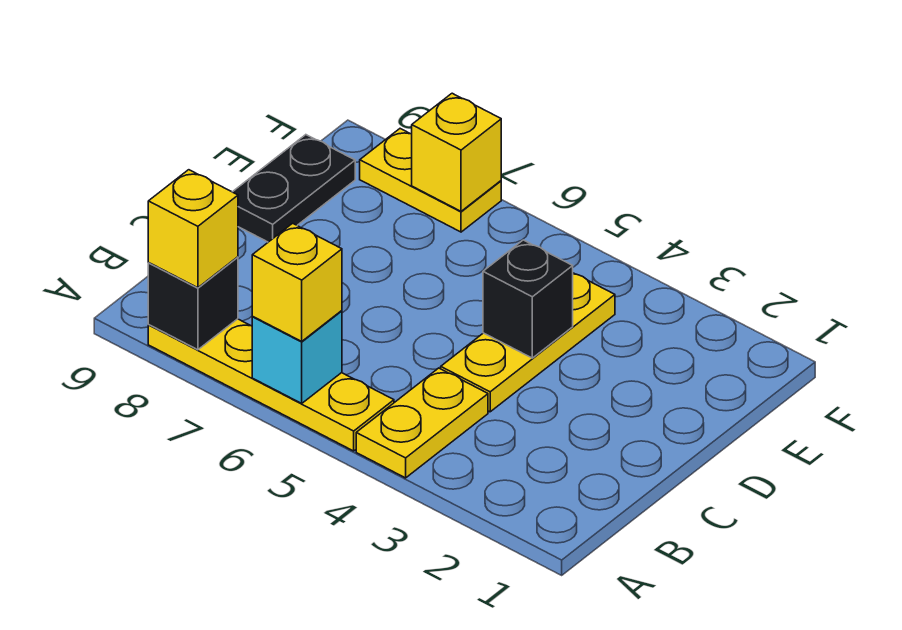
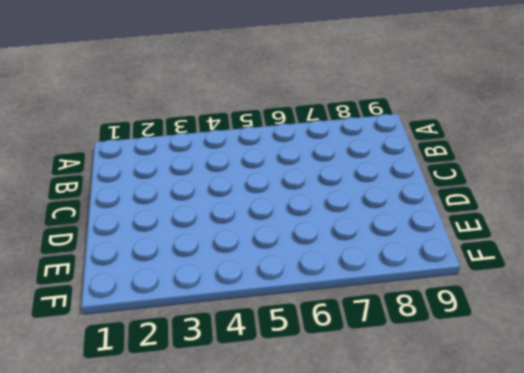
none -> yellow 1x2 plate [356,368,488,478]
none -> yellow 1x4 plate [148,319,394,451]

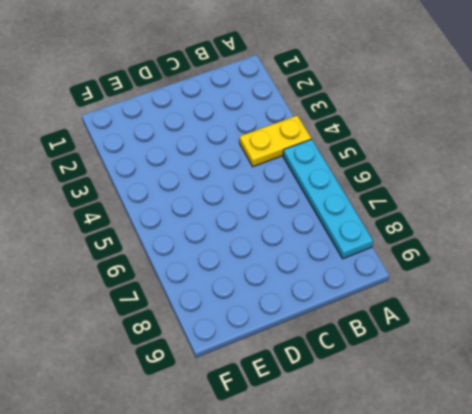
cyan 1x4 plate [283,139,373,259] -> yellow 1x4 plate [148,319,394,451]
none -> yellow 1x3 plate [441,273,615,412]
none -> black 1x2 plate [233,135,355,242]

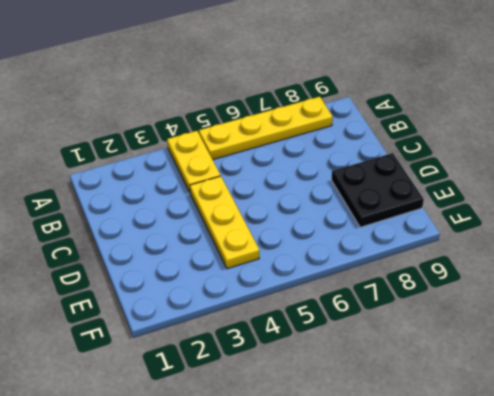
black 2x2 plate [331,153,424,227] -> black 1x2 plate [233,135,355,242]
none -> yellow 1x2 plate [360,129,501,232]
none -> cyan 1x1 brick [252,311,342,403]

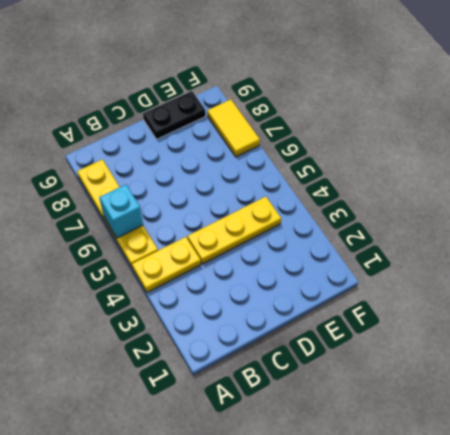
yellow 1x2 tile [207,99,260,157] -> yellow 1x2 plate [360,129,501,232]
none -> black 1x1 brick [148,257,238,350]
none -> black 1x1 brick [483,240,573,358]

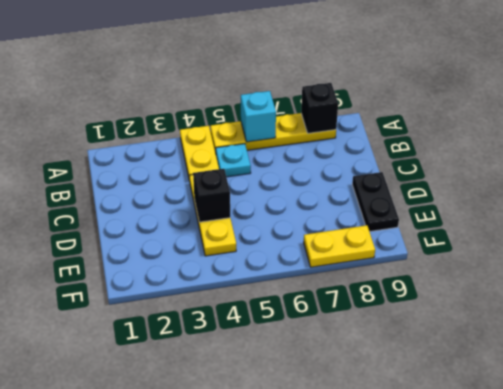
cyan 1x1 plate [216,144,251,177] -> none
none -> yellow 1x1 brick [412,93,501,211]
none -> yellow 1x1 brick [252,223,342,341]

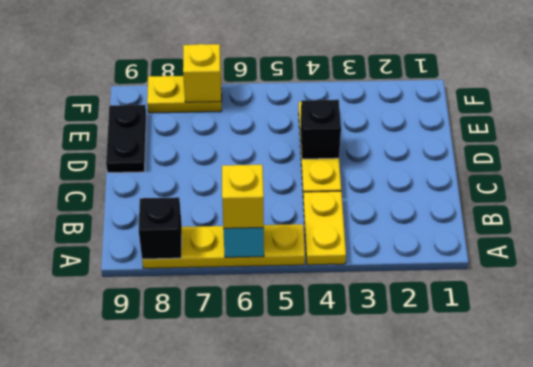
none -> yellow 1x1 brick [148,170,238,288]

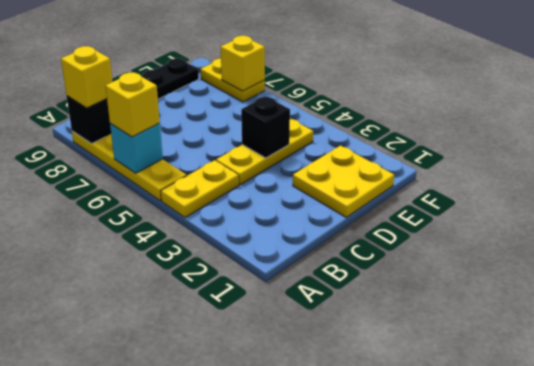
yellow 2x2 plate [293,146,394,217] -> none

